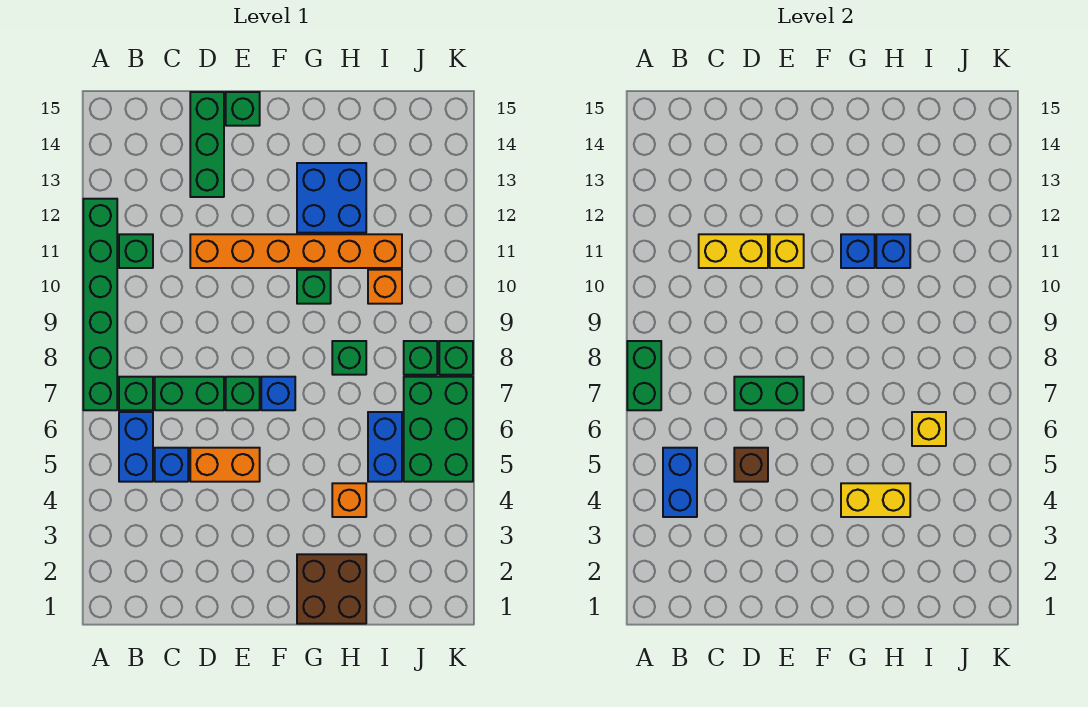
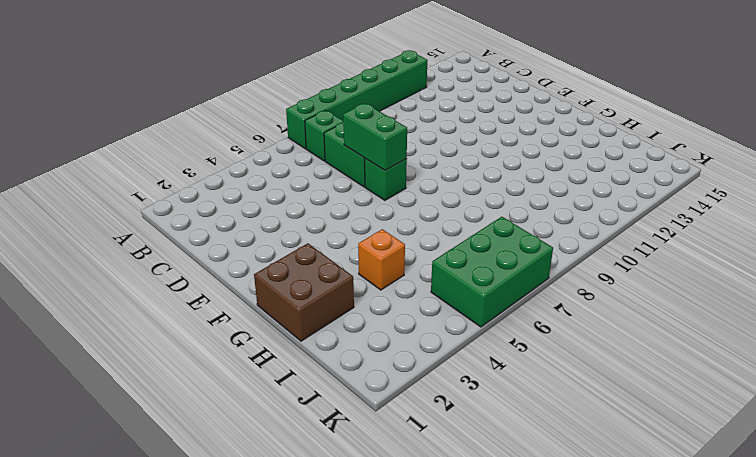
none -> blue 1x2 brick [119,412,153,482]
none -> green 1x1 brick [119,234,153,268]
none -> blue 1x1 brick [155,448,188,482]
none -> orange 1x2 brick [190,448,260,482]

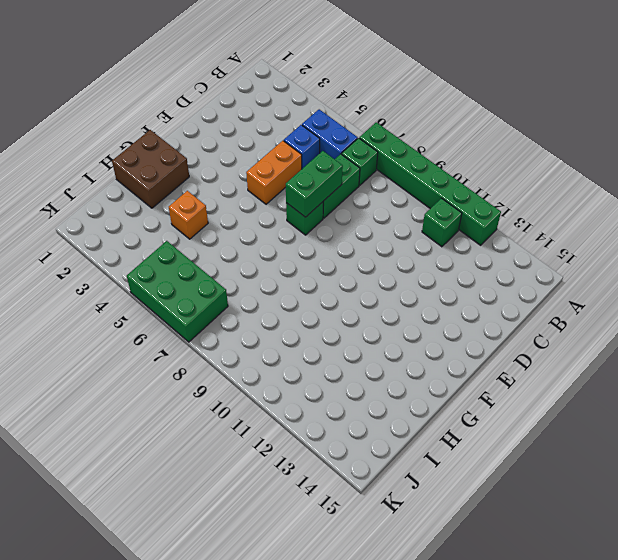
none -> orange 1x6 brick [190,234,402,268]
none -> green 1x3 brick [190,92,224,197]
none -> green 1x1 brick [226,92,260,126]
none -> blue 1x1 brick [261,377,295,410]

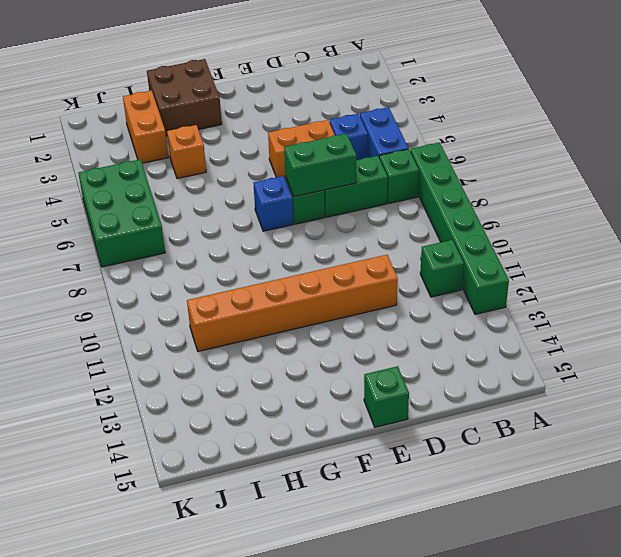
orange 1x2 brick [123,91,168,163] -> none
none -> green 1x3 brick [190,92,224,197]
none -> green 1x1 brick [297,270,331,304]
none -> blue 2x2 brick [297,163,366,233]
none -> green 1x1 brick [332,341,366,375]

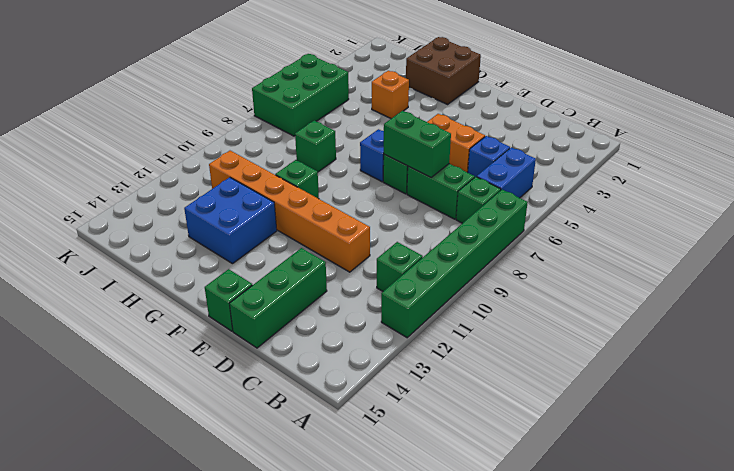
none -> blue 1x2 brick [368,412,402,482]
none -> orange 1x1 brick [368,270,402,304]
none -> green 1x1 brick [404,341,437,375]
none -> green 1x1 brick [439,341,473,375]

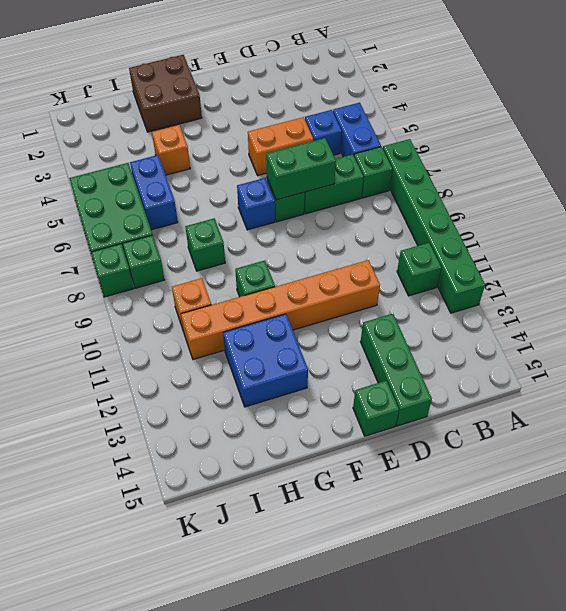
none -> green 1x2 brick [627,341,661,410]
none -> blue 1x2 brick [663,448,697,517]
none -> yellow 1x2 brick [699,234,768,268]
none -> brown 1x1 brick [734,448,768,482]

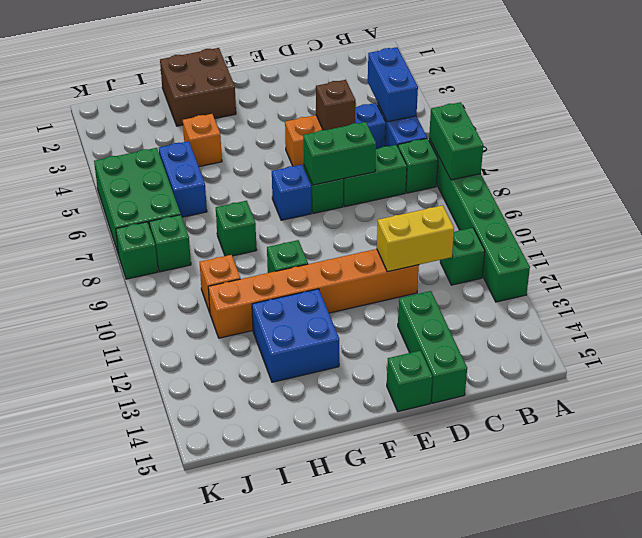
none -> yellow 1x1 brick [770,234,804,268]
none -> yellow 1x2 brick [841,483,910,517]
none -> blue 1x1 brick [841,234,875,268]
none -> blue 1x1 brick [876,234,910,268]

